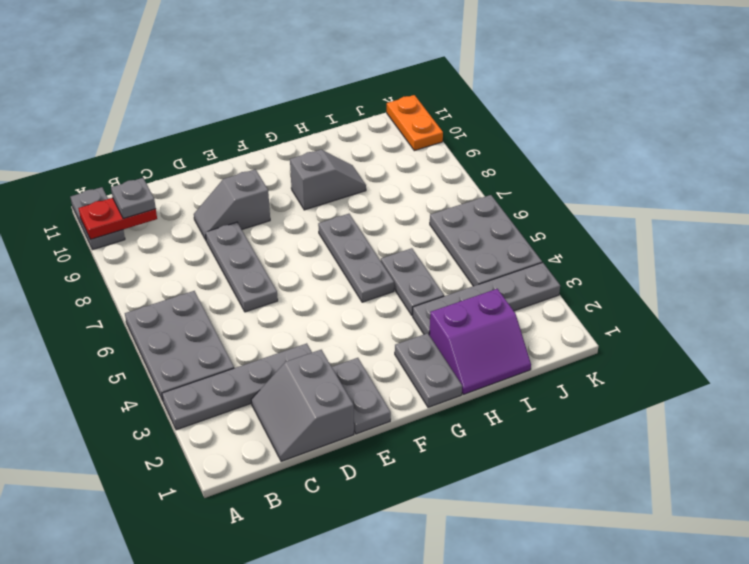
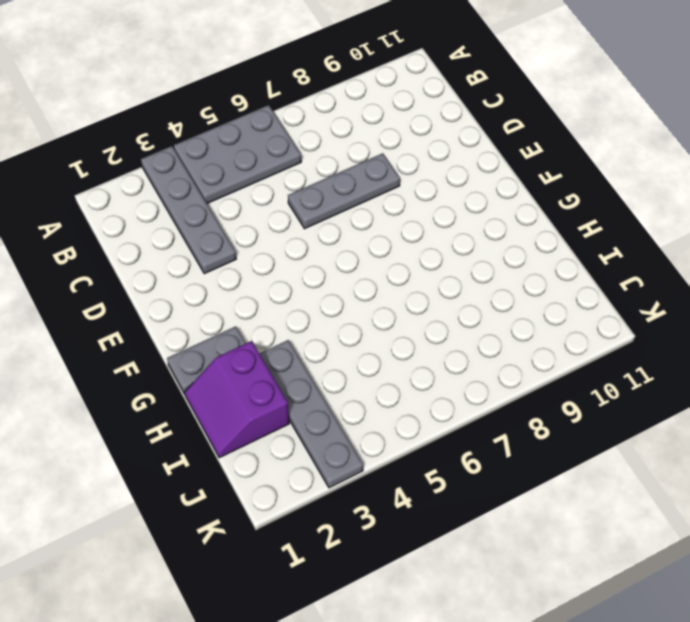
none -> grey 1x2 plate [71,187,125,250]
none -> grey 2x2 slope [251,350,354,461]
none -> grey 1x2 slope [194,169,270,240]

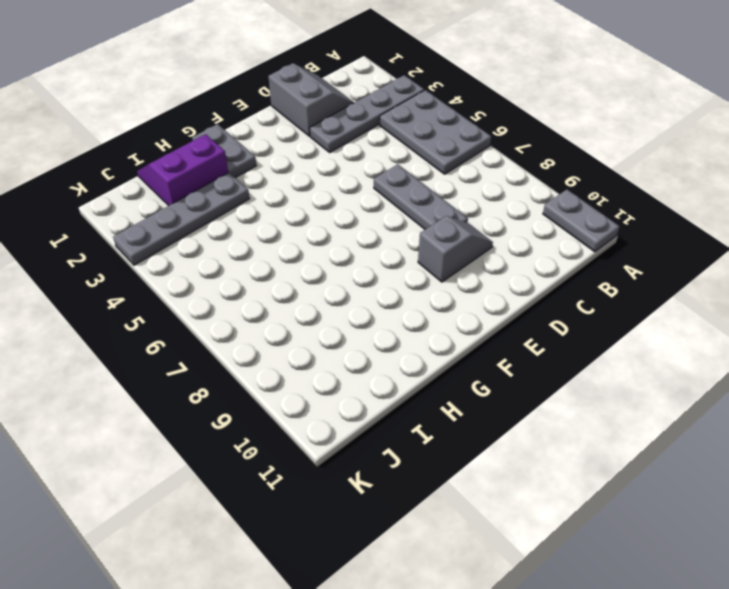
none -> grey 1x2 plate [332,358,391,434]
none -> grey 1x3 plate [318,214,394,302]
none -> grey 1x2 slope [290,150,366,210]

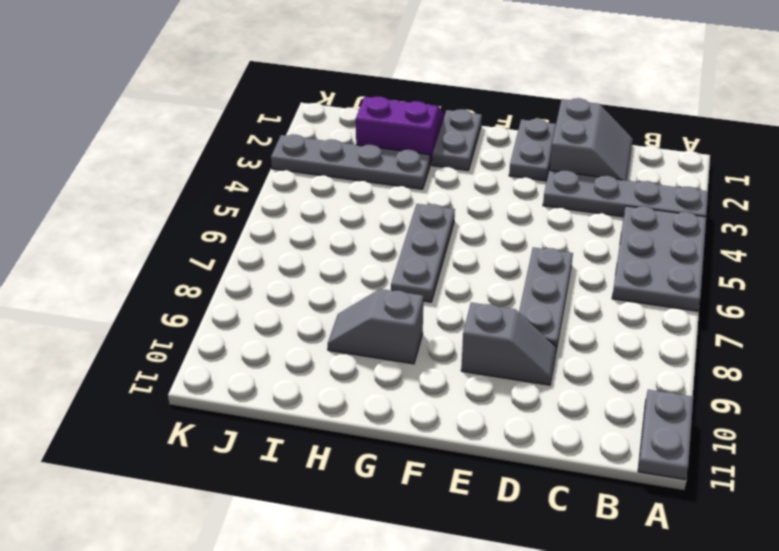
none -> grey 1x2 plate [381,248,444,315]
none -> grey 2x3 plate [430,195,542,286]
none -> orange 1x2 plate [387,95,443,151]

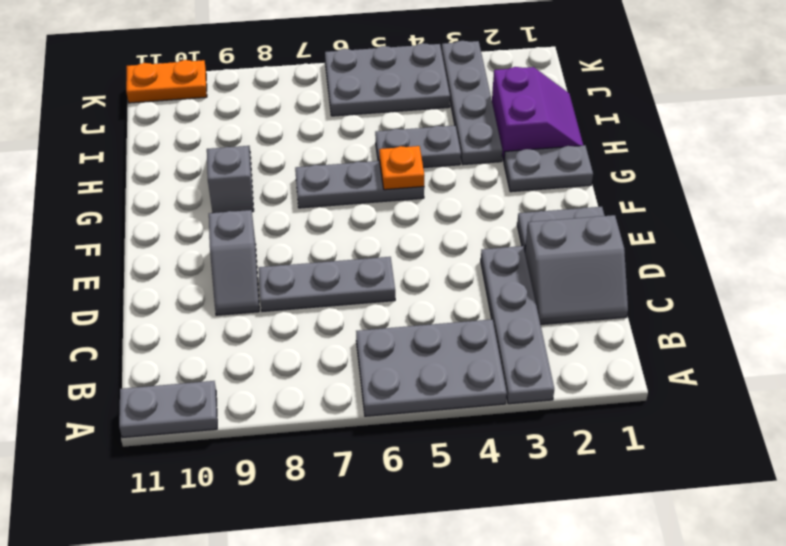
orange 1x1 plate [379,146,425,190] -> none
none -> red 1x2 plate [78,198,157,240]
none -> grey 1x1 plate [111,178,156,219]

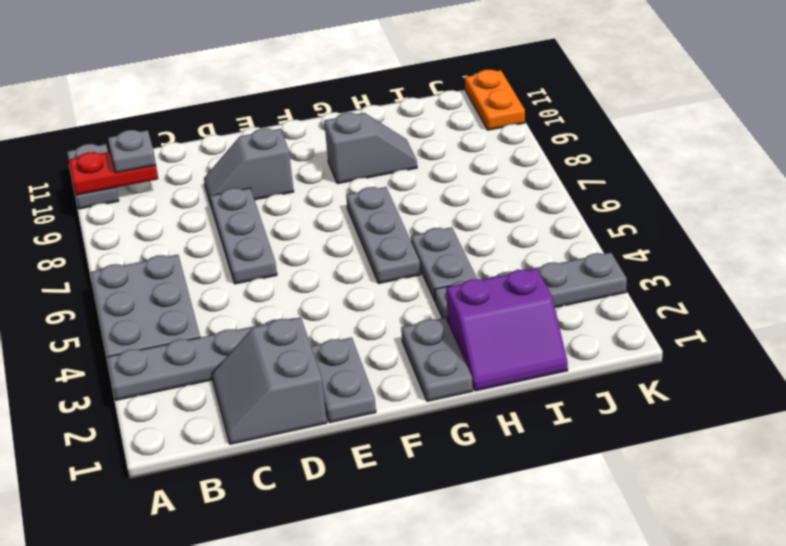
none -> grey 2x3 plate [430,195,542,286]

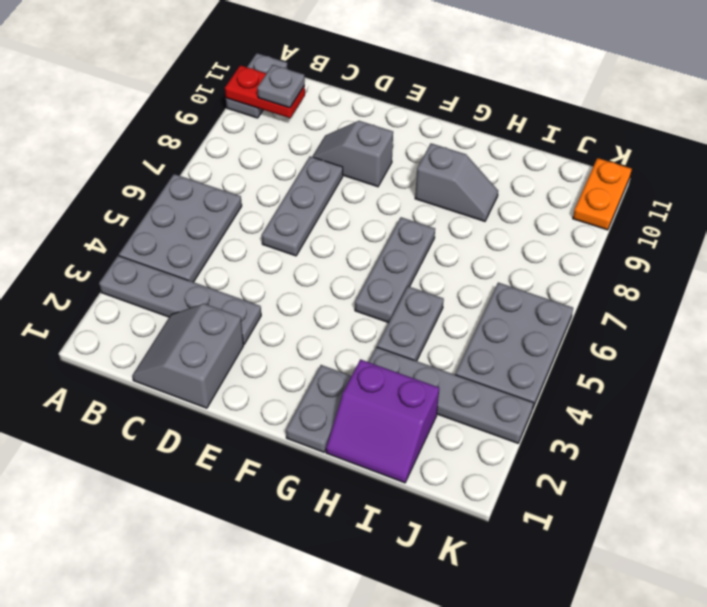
none -> grey 1x2 plate [332,358,391,434]

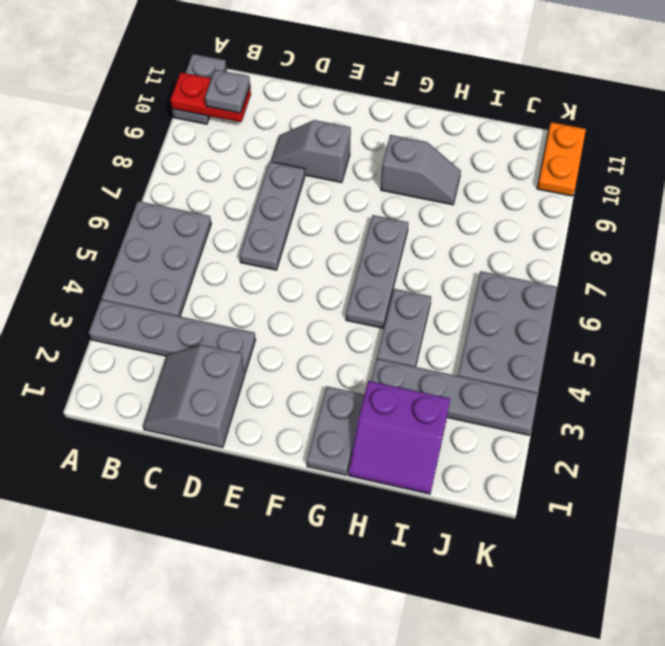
none -> grey 1x2 plate [332,358,391,434]

